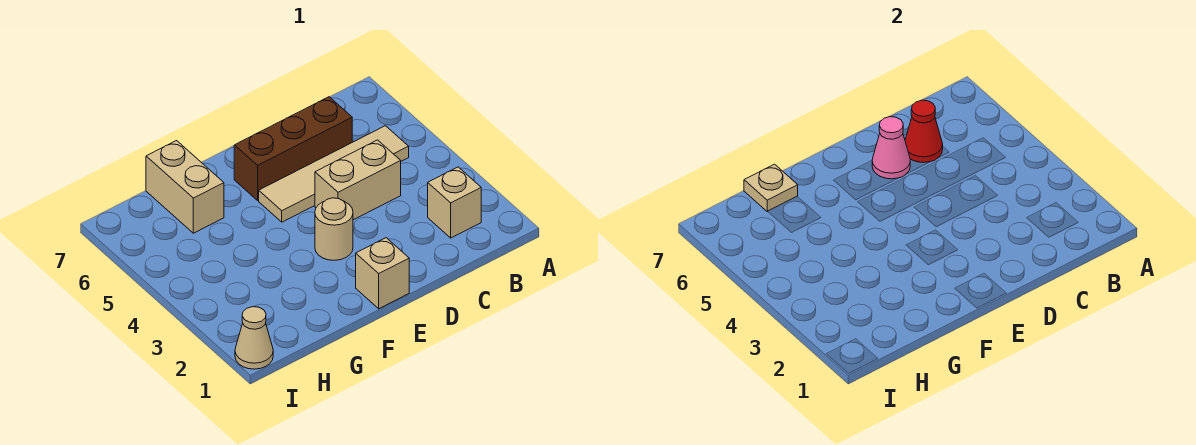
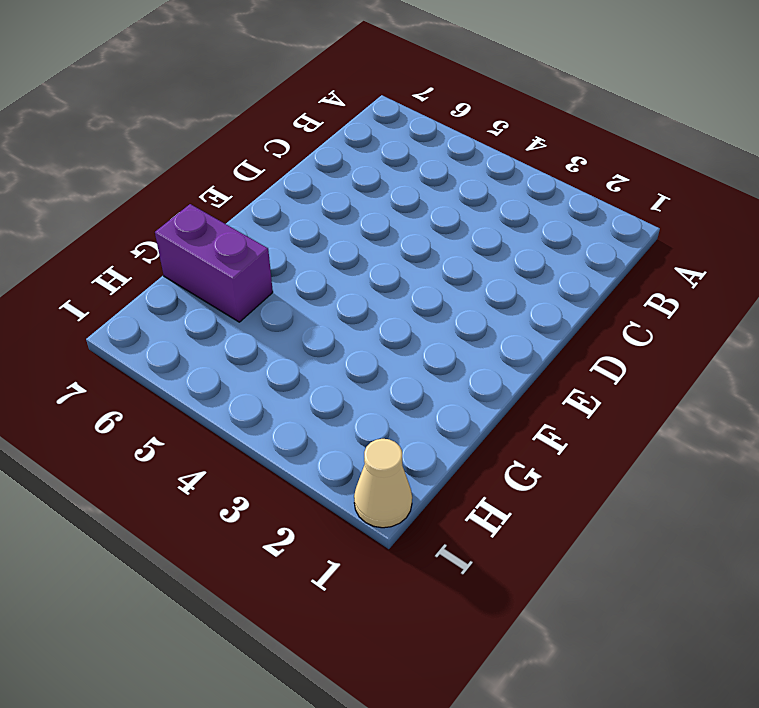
purple 1x2 brick [155,204,273,322] -> tan 1x2 brick [146,141,224,233]
none -> tan 1x1 brick [428,167,481,238]
none -> tan 1x4 tile [259,126,409,222]

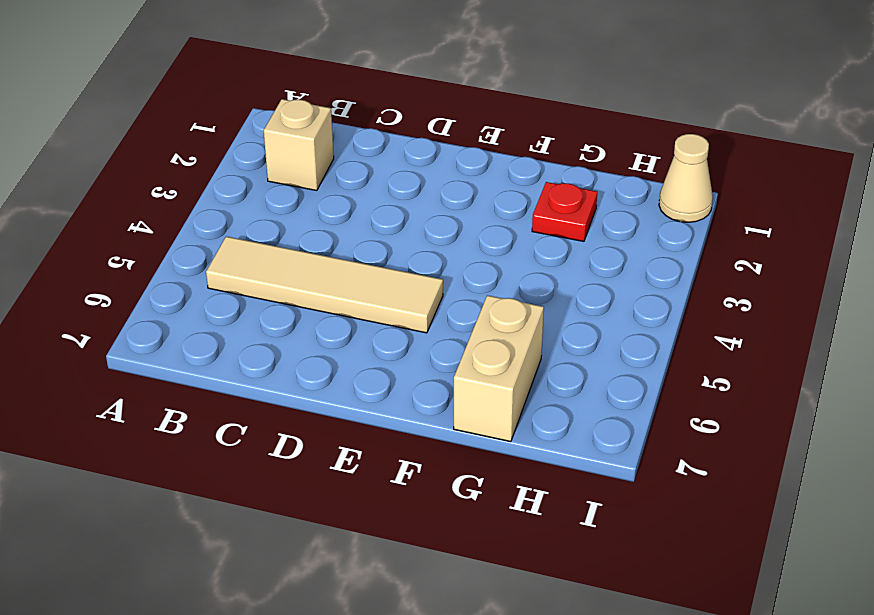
red 1x1 plate [532,182,597,241] -> none
none -> tan 1x2 brick [315,140,401,220]
none -> brown 1x3 brick [234,97,352,200]

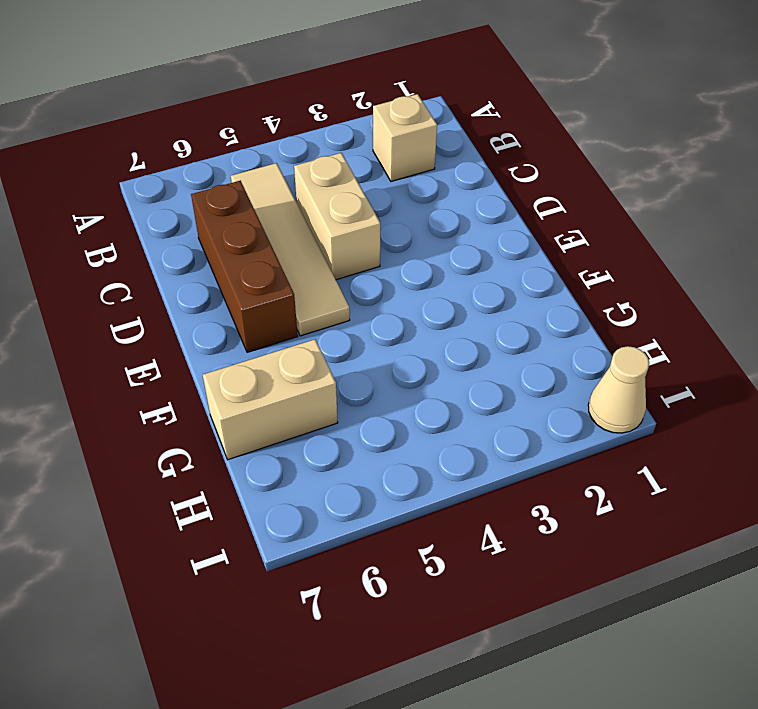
none -> tan 1x1 brick [356,238,409,309]
none -> tan 1x1 round brick [315,198,353,260]

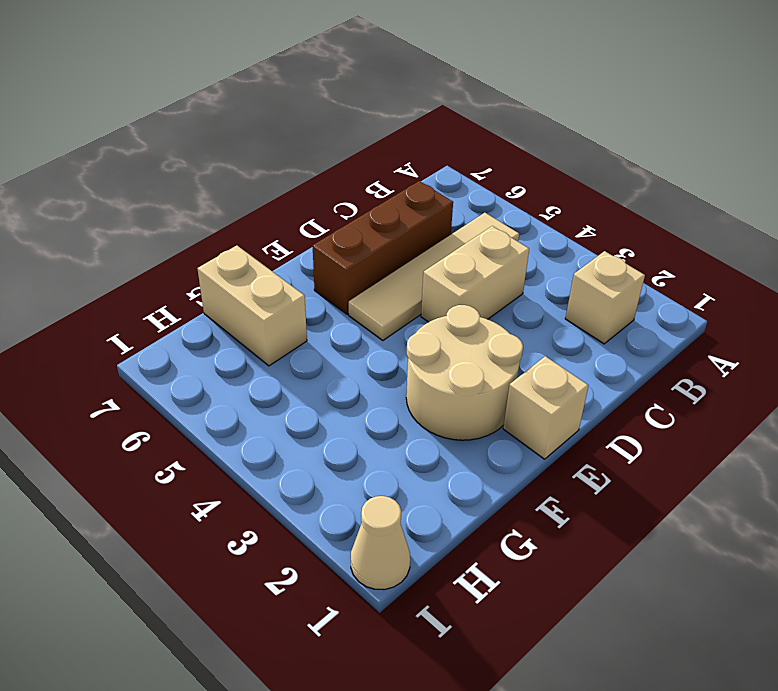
tan 2x2 round brick [406,305,523,440] -> tan 1x1 round brick [315,198,353,260]
none -> red 1x1 cone [905,100,943,163]
none -> pink 1x1 cone [872,117,910,179]

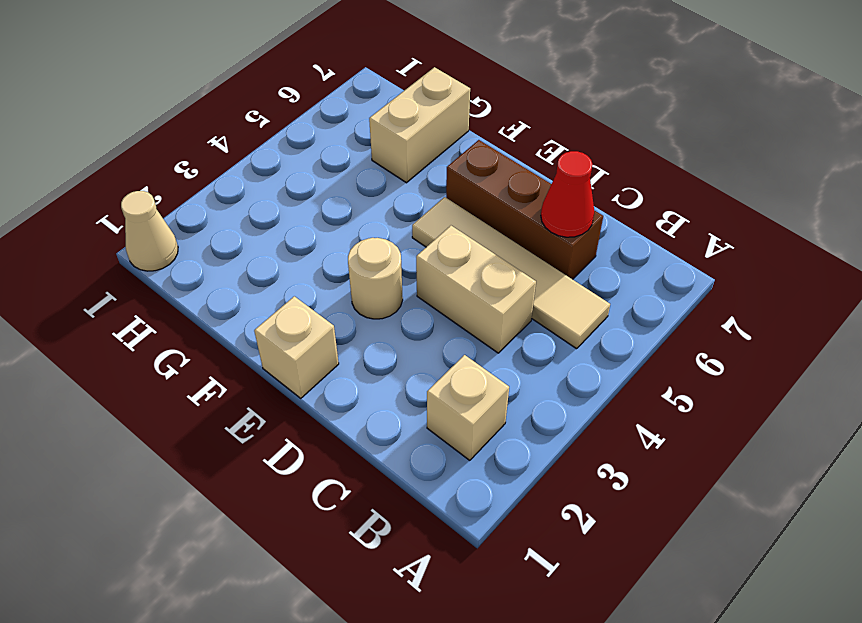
none -> pink 1x1 cone [872,117,910,179]
none -> tan 1x1 plate [744,164,798,211]

